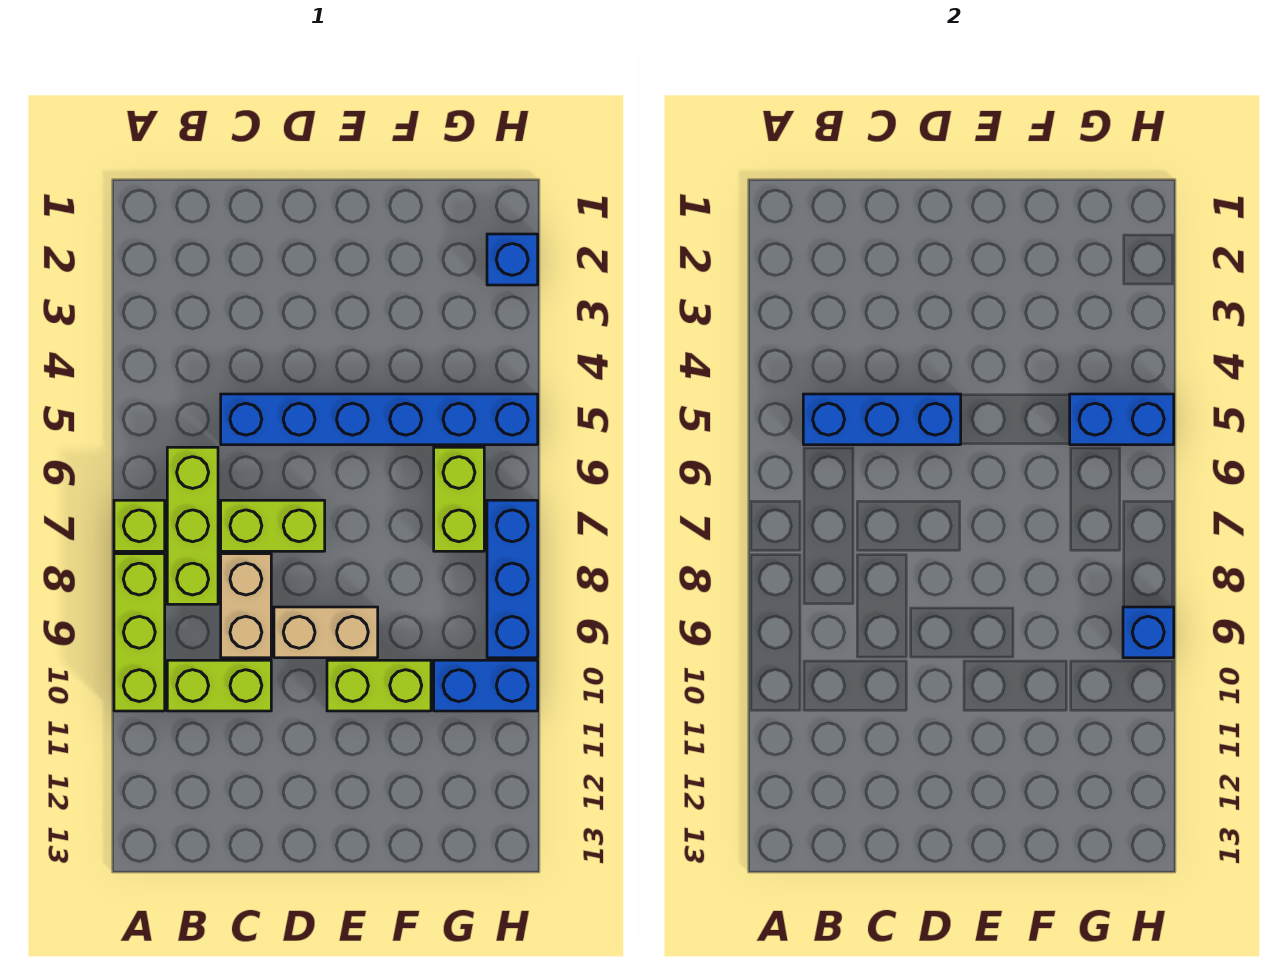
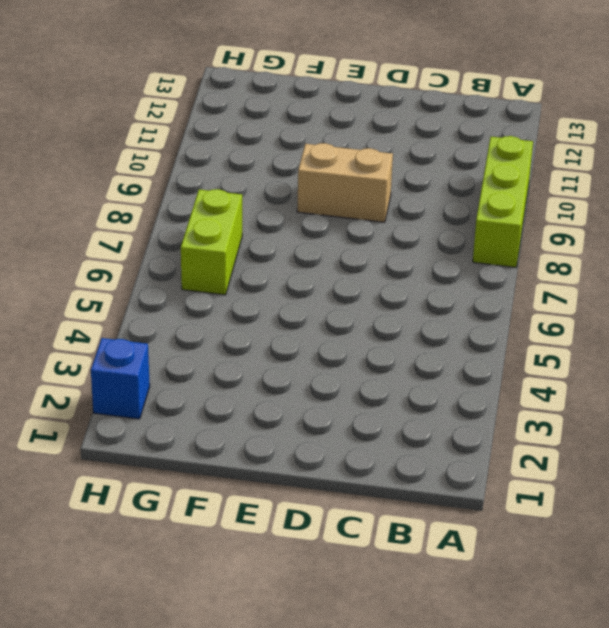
none -> lime 1x1 brick [114,500,165,551]
none -> lime 1x3 brick [167,447,218,604]
none -> lime 1x2 brick [167,660,271,711]

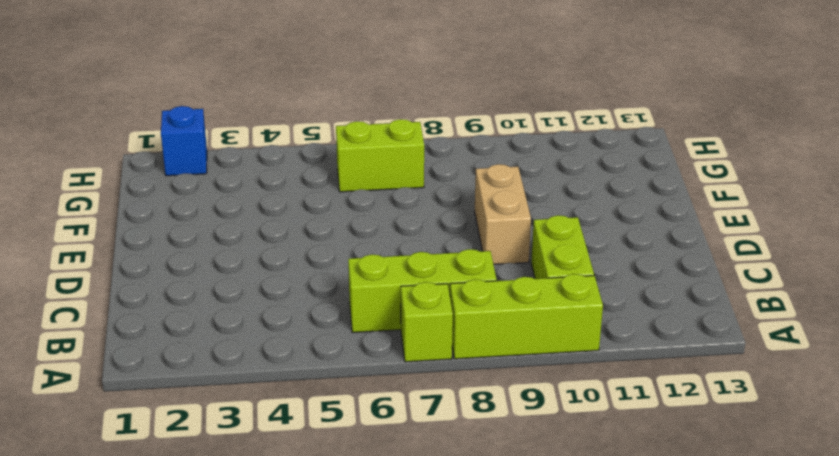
none -> blue 1x6 brick [221,394,538,445]
none -> lime 1x2 brick [221,500,325,551]
none -> tan 1x2 brick [221,554,271,658]

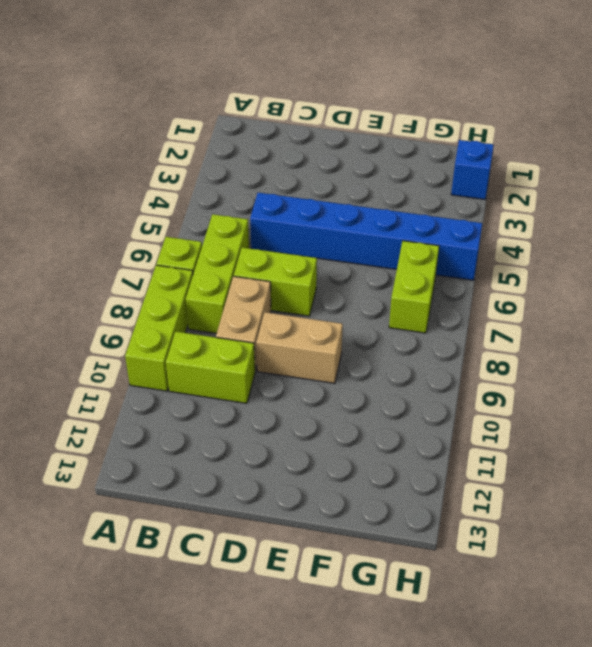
none -> lime 1x2 brick [327,660,431,711]
none -> blue 1x2 brick [434,660,538,711]
none -> blue 1x3 brick [487,500,538,658]

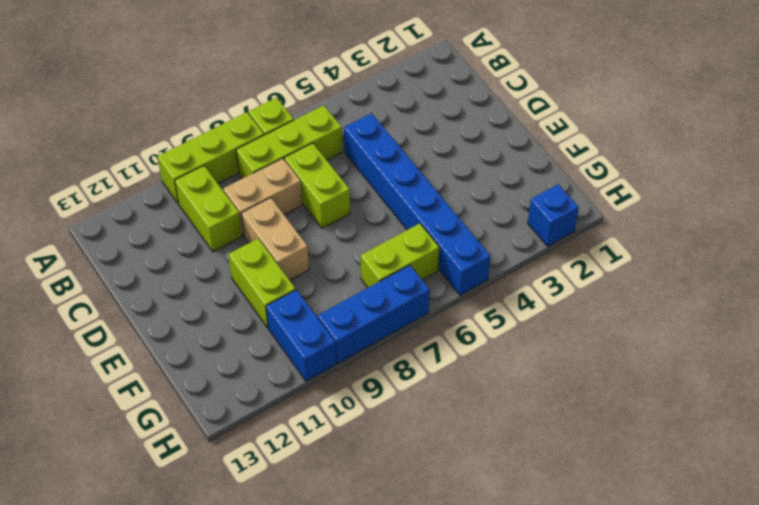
none -> blue 1x3 brick [803,394,961,445]
none -> blue 1x2 brick [1070,394,1174,445]
none -> blue 1x1 brick [1123,607,1174,658]

